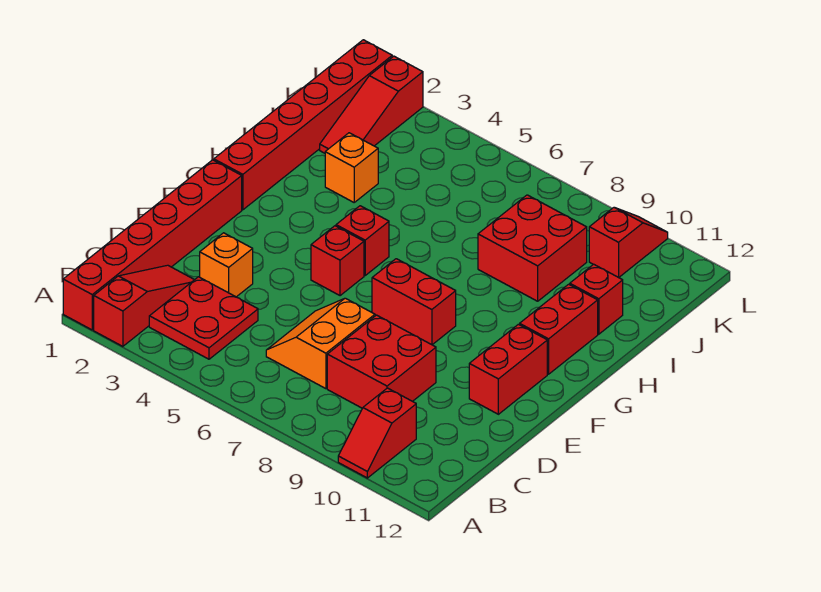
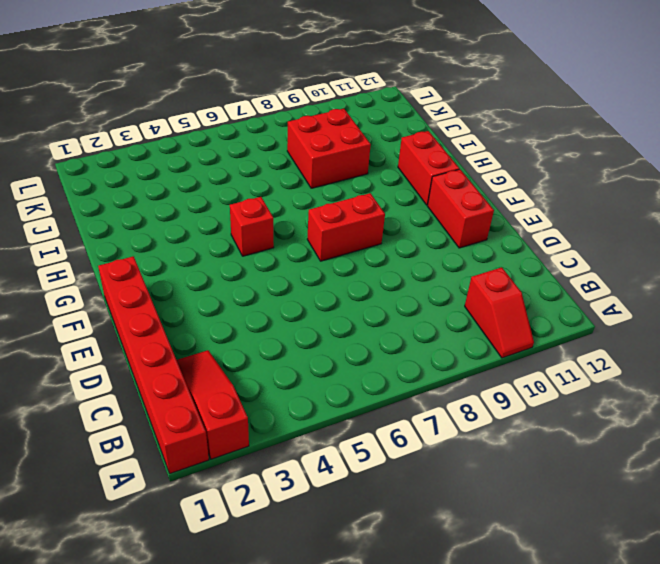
none -> red 2x2 plate [149,277,258,359]
none -> orange 2x2 slope [266,298,375,389]
none -> red 2x2 brick [327,315,436,408]

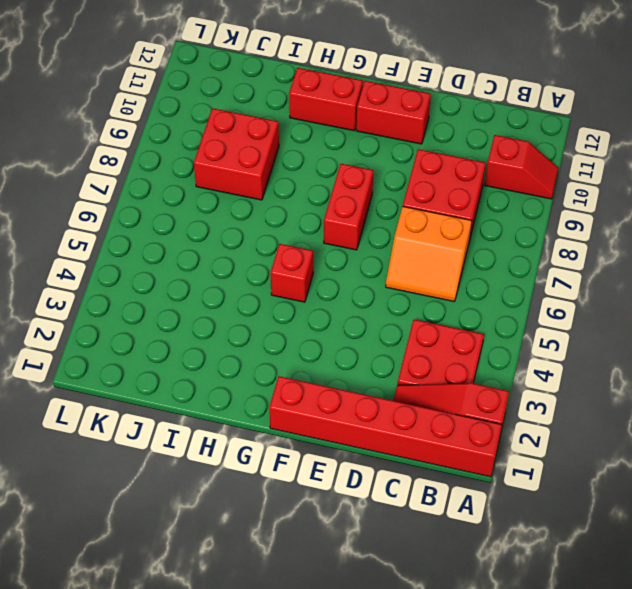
none -> orange 1x1 brick [200,233,253,297]
none -> red 1x1 brick [311,226,364,296]
none -> red 1x6 brick [214,40,392,210]

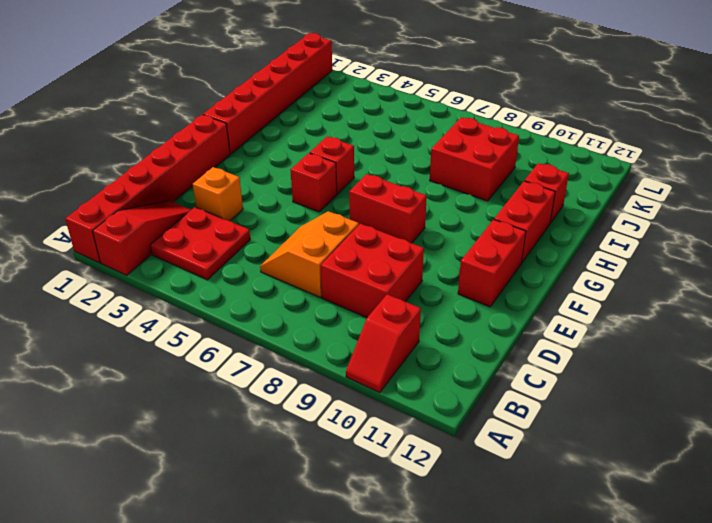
none -> orange 1x1 brick [325,133,378,202]
none -> red 1x3 slope [320,56,423,153]
none -> red 1x2 slope [589,208,668,277]

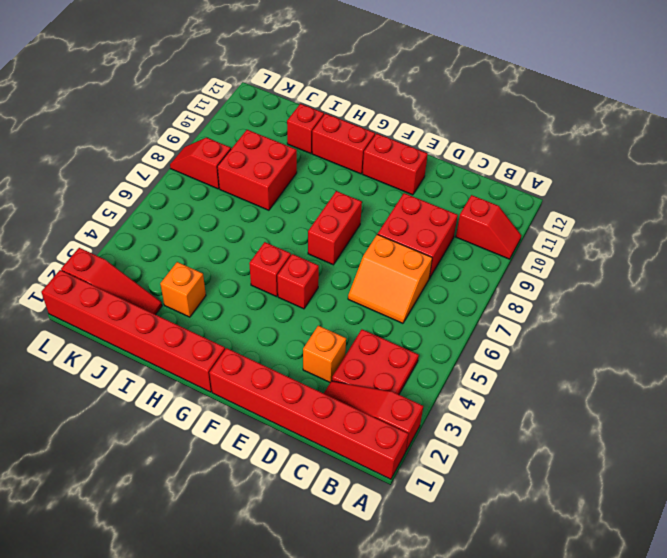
red 1x2 slope [170,137,231,189] -> red 1x2 slope moved to [589,208,668,277]

